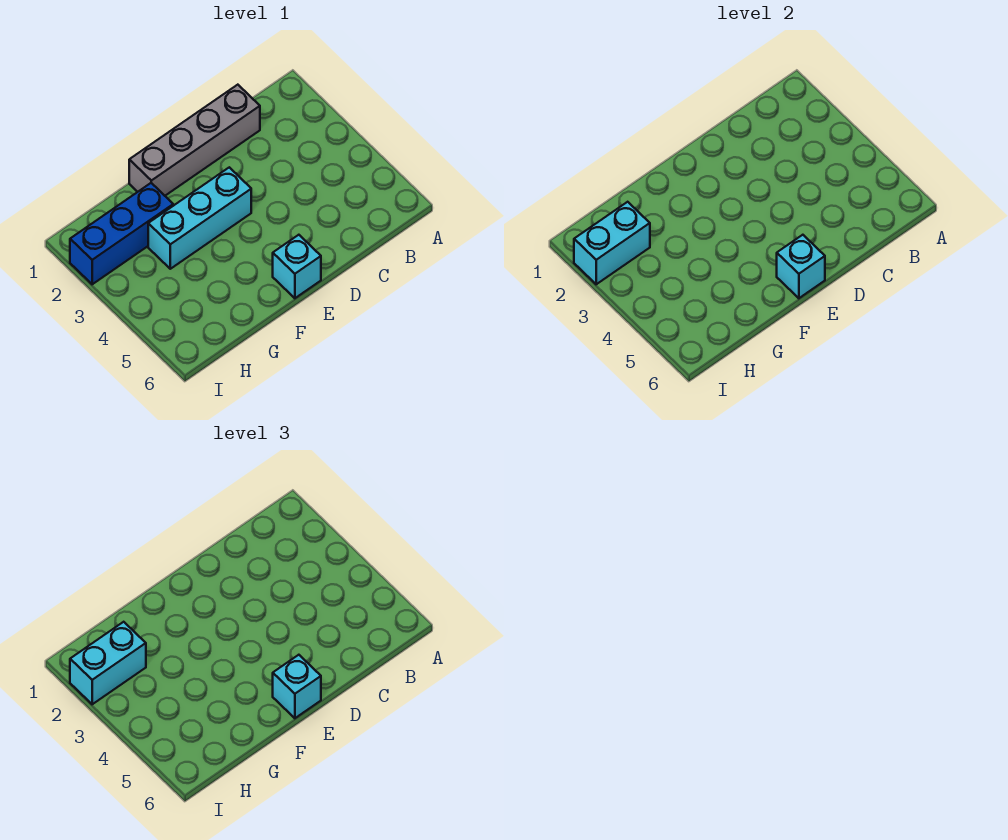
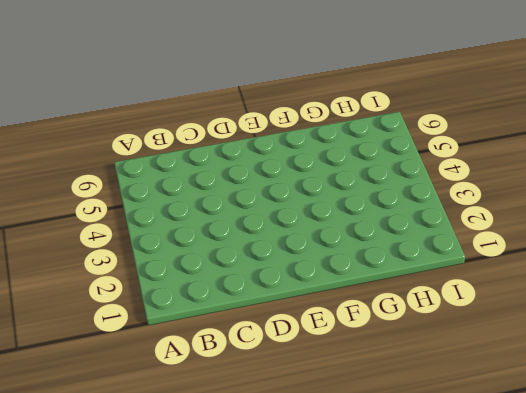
none -> grey 1x4 brick [129,85,260,196]
none -> cyan 1x3 brick [148,167,251,269]

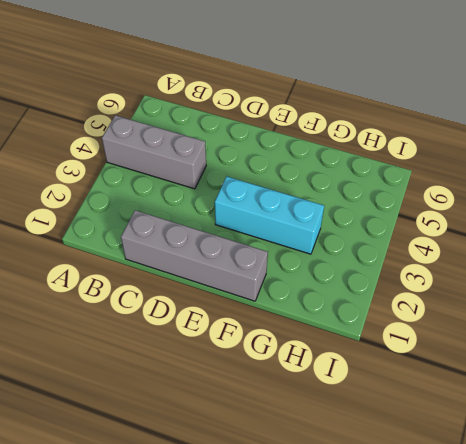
grey 1x3 brick [102,115,206,189] -> none
none -> cyan 1x1 brick [273,235,321,298]
none -> blue 1x3 brick [70,183,173,284]

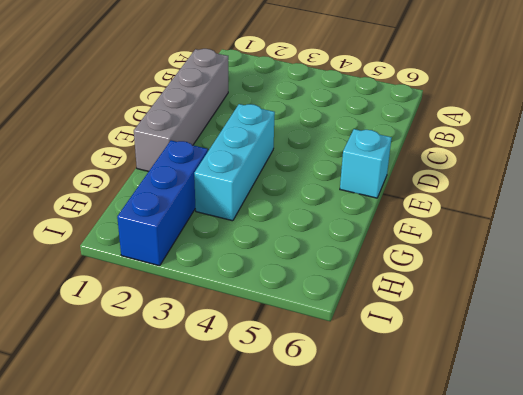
none -> cyan 1x1 brick [777,235,825,298]
none -> cyan 1x2 brick [574,202,650,284]

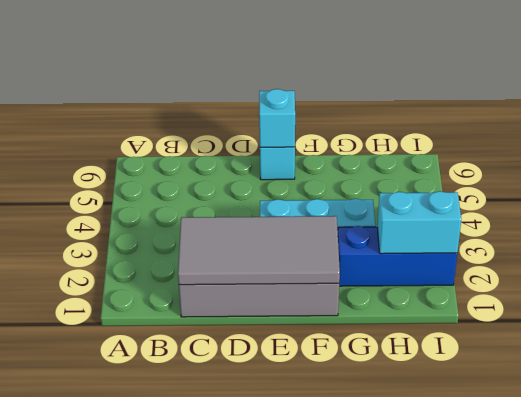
grey 2x4 tile [178,216,340,285] -> none
none -> cyan 1x1 brick [273,655,321,718]
none -> cyan 1x2 brick [70,622,146,704]

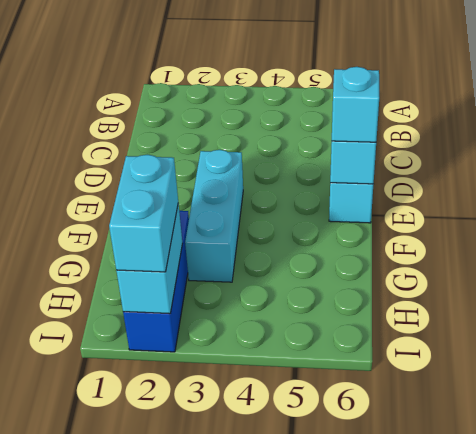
none -> grey 1x4 brick [129,85,260,196]

